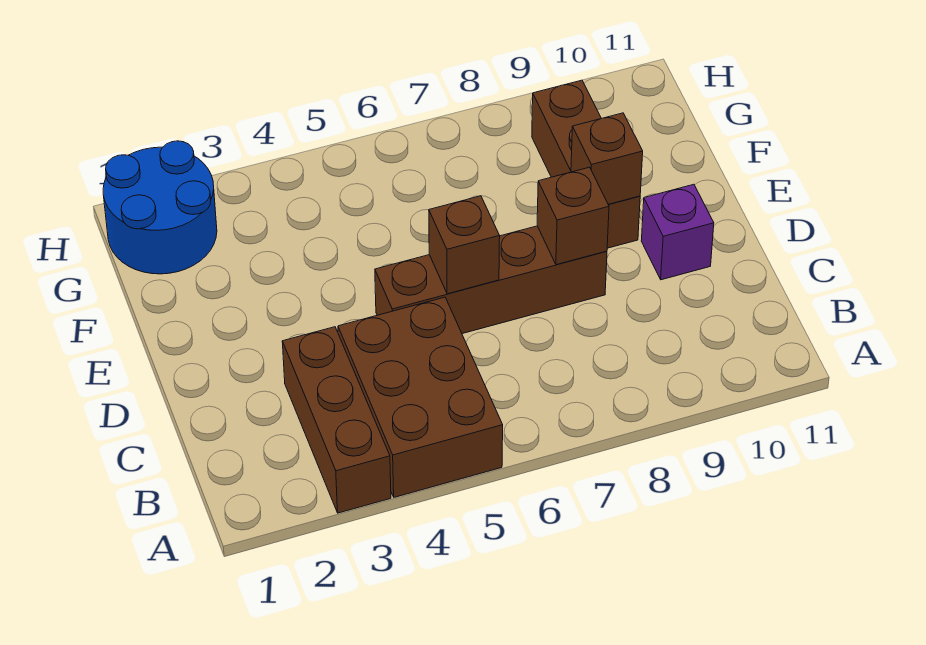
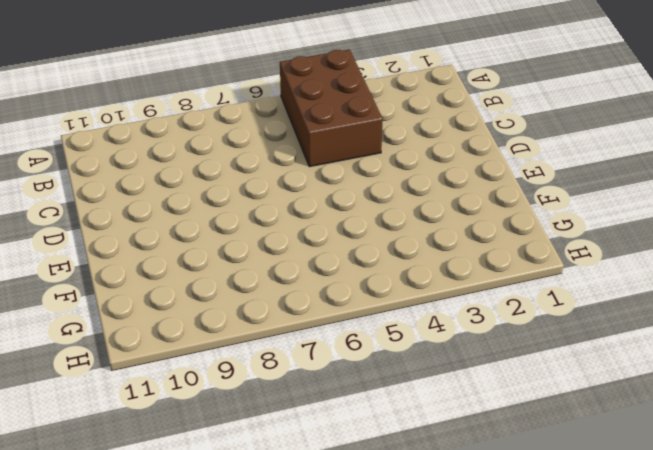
none -> brown 1x3 brick [282,327,391,513]
none -> brown 1x4 brick [375,226,607,334]

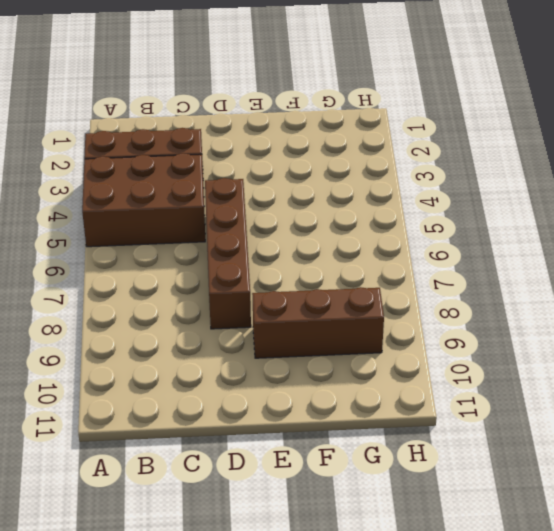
none -> purple 1x1 brick [641,184,714,280]
none -> blue 2x2 round brick [103,141,217,274]

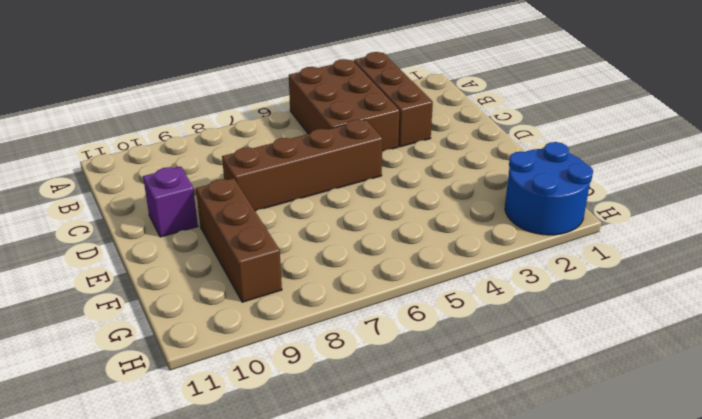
none -> brown 1x1 brick [429,196,500,294]
none -> brown 1x1 brick [537,167,609,265]

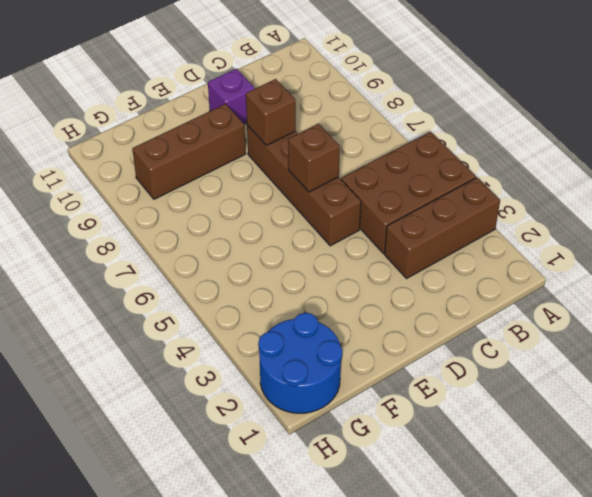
none -> brown 1x1 brick [571,113,643,204]

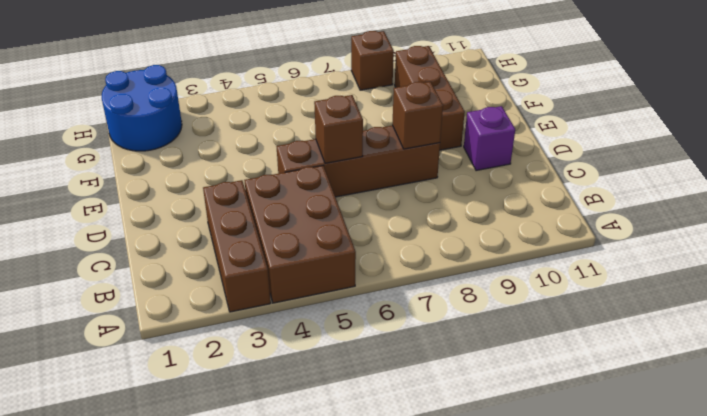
brown 1x1 brick [351,31,394,90] -> brown 1x1 brick moved to [571,113,643,204]

